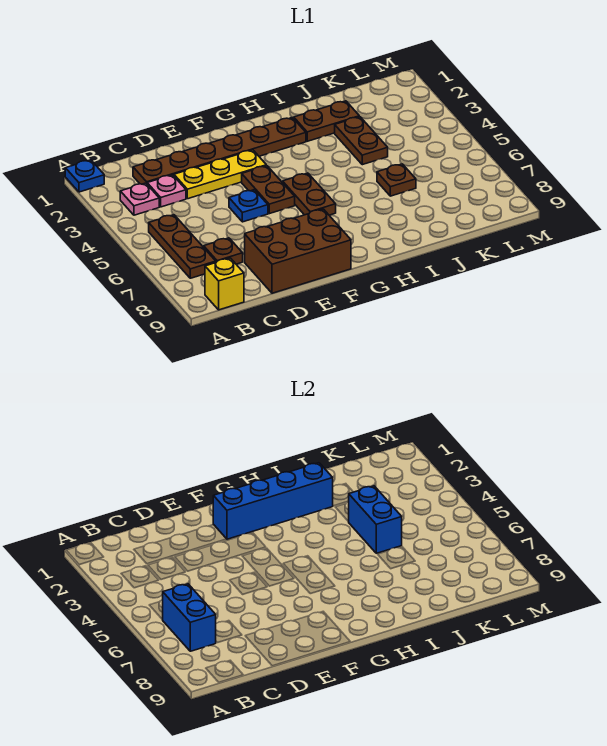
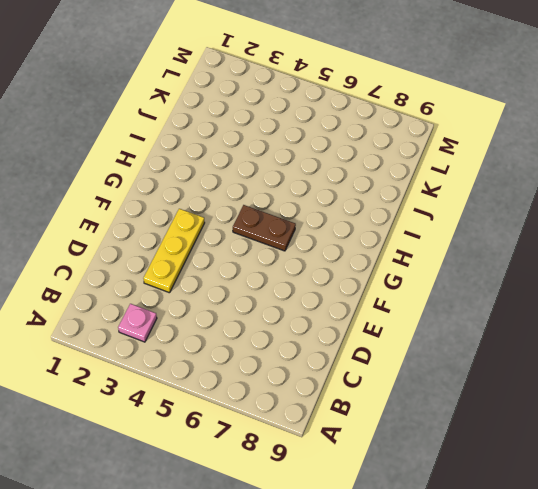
none -> blue 1x1 plate [65,160,104,192]
none -> brown 1x3 plate [149,215,216,278]
none -> yellow 1x1 brick [205,258,244,310]

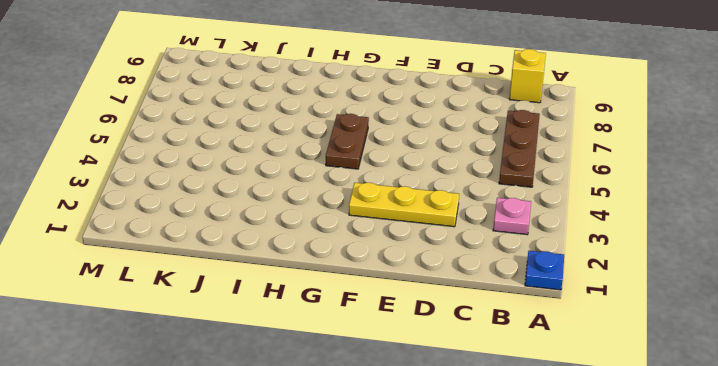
none -> brown 1x6 plate [133,117,306,184]
none -> pink 1x1 plate [147,175,186,207]
none -> brown 1x1 plate [204,238,243,264]

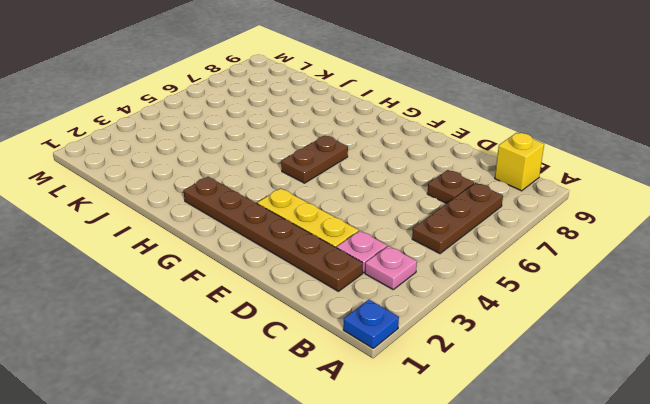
none -> brown 2x3 brick [245,209,351,293]
none -> blue 1x1 plate [229,190,268,222]
none -> brown 1x2 plate [242,166,295,214]

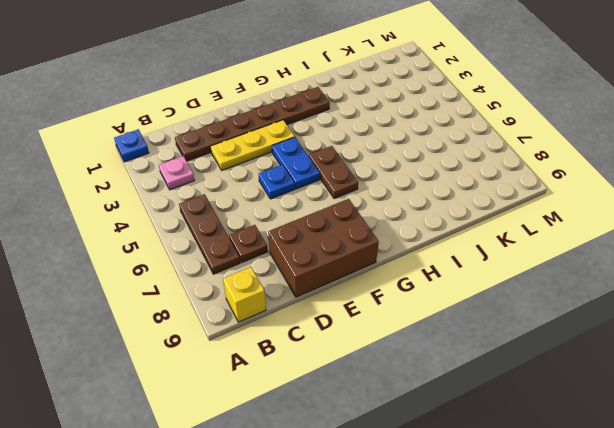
blue 1x2 plate [272,137,320,189] -> brown 1x2 plate [242,166,295,214]
none -> pink 1x1 plate [147,175,186,207]
none -> brown 1x2 plate [293,101,359,141]
none -> brown 1x2 plate [335,117,388,165]

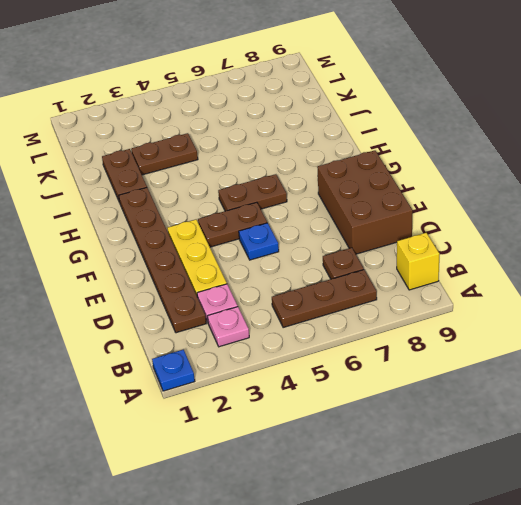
none -> brown 1x1 plate [377,164,416,196]
none -> blue 1x2 brick [163,584,216,651]
none -> blue 1x4 brick [213,463,333,539]

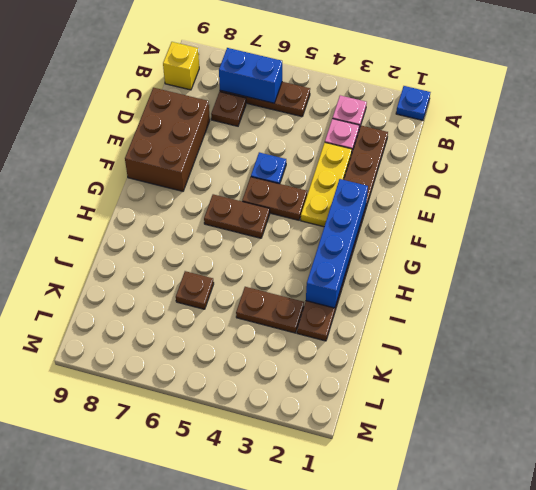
none -> blue 1x2 brick [348,486,402,553]

